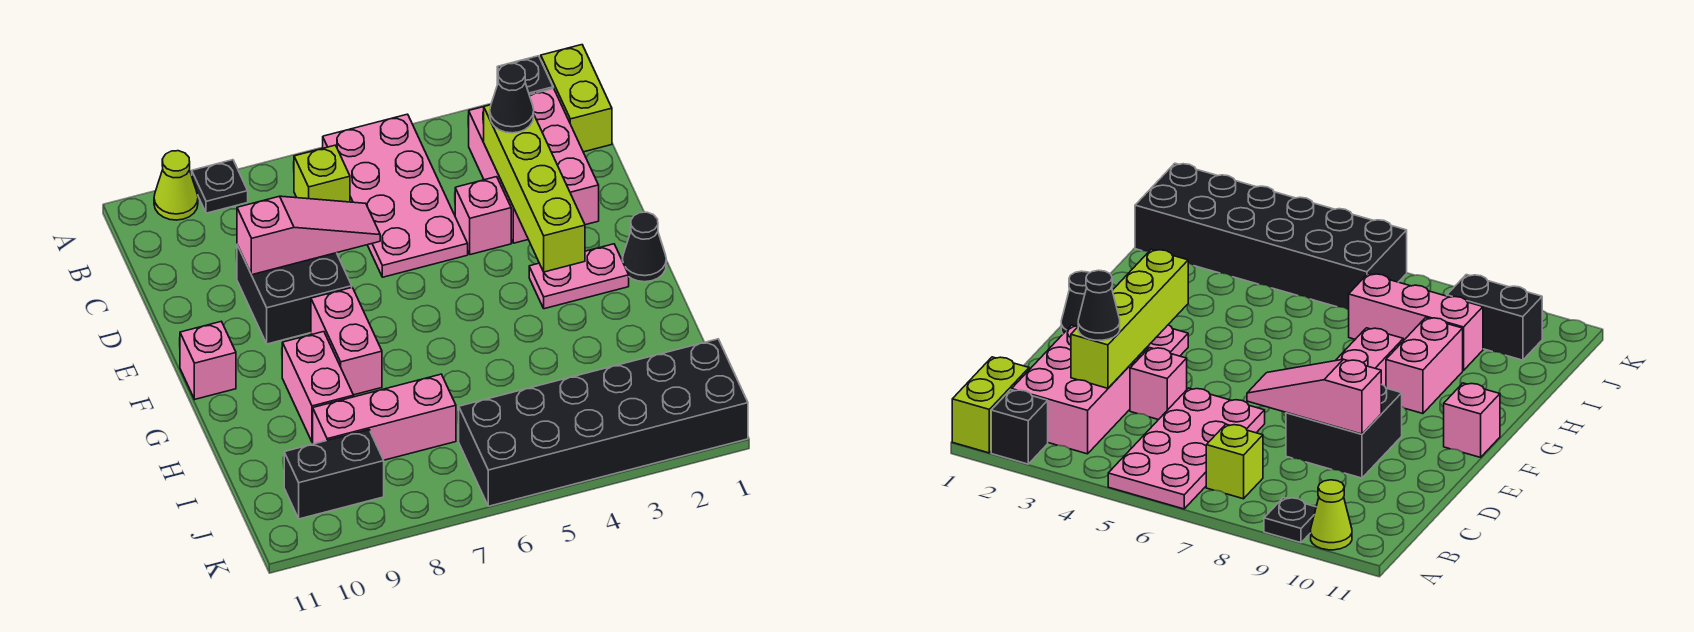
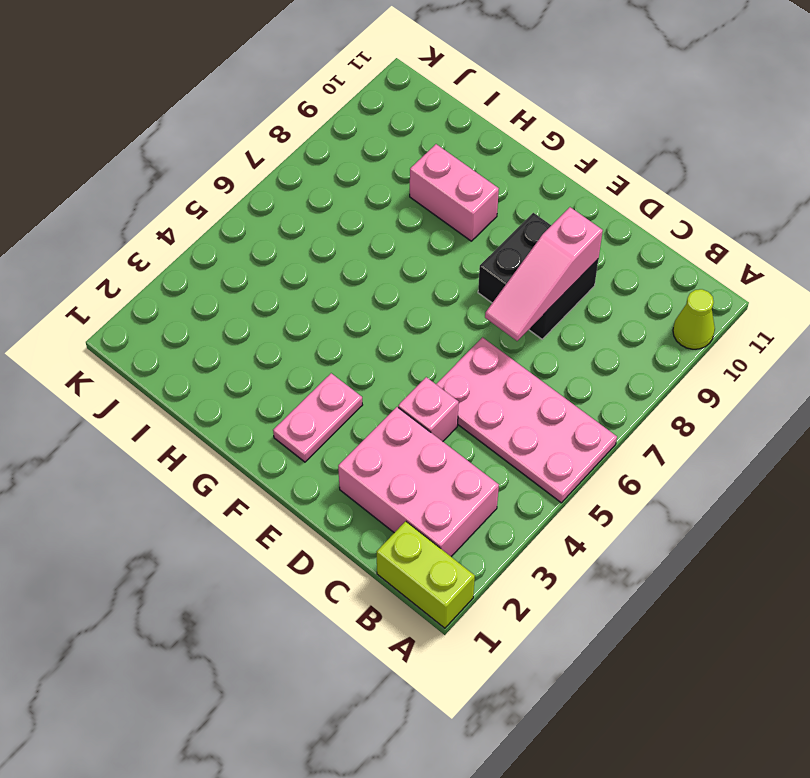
none -> black 1x1 brick [497,56,553,95]
none -> black 1x1 plate [192,160,248,213]
none -> lime 1x1 brick [294,145,350,202]

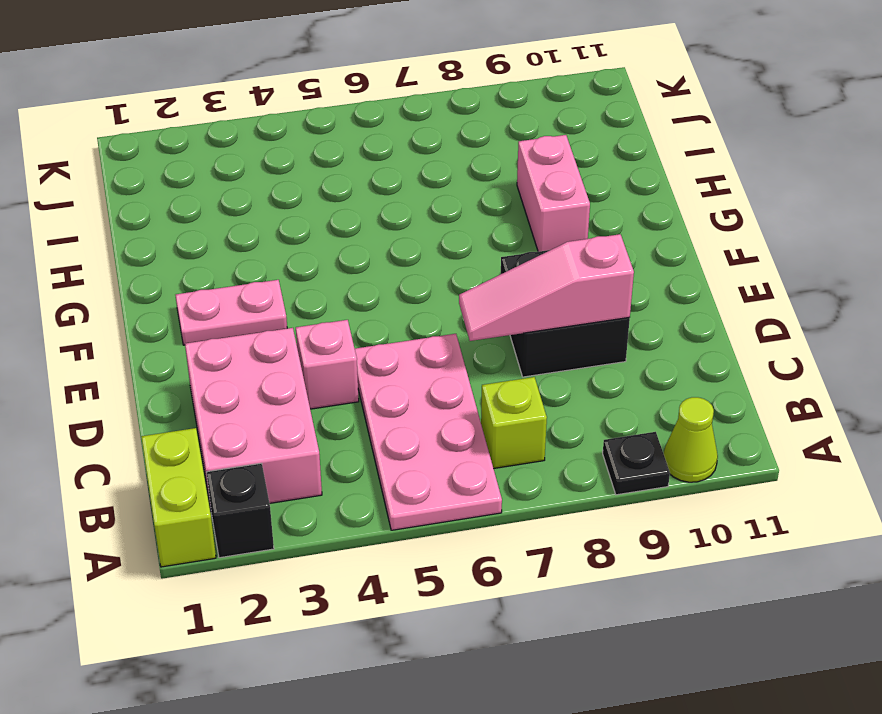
none -> black 1x1 cone [622,212,666,282]
none -> pink 1x2 brick [311,288,382,395]
none -> pink 1x1 brick [180,321,236,399]

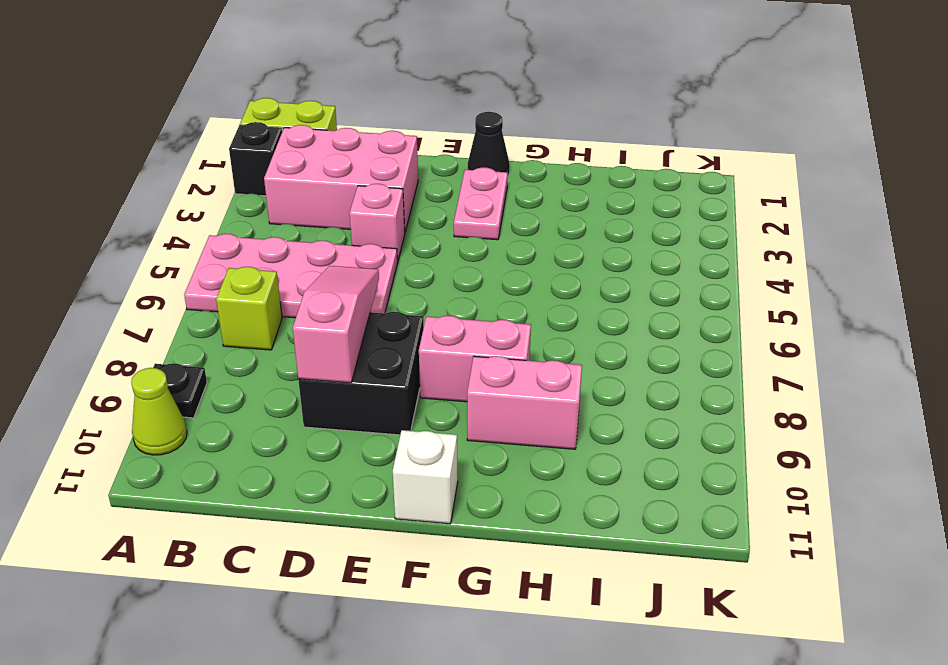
white 1x1 brick [393,430,458,524] -> pink 1x1 brick [180,321,236,399]
none -> pink 1x3 brick [313,374,456,460]
none -> black 2x6 brick [459,339,748,506]
none -> black 1x2 brick [284,430,384,519]

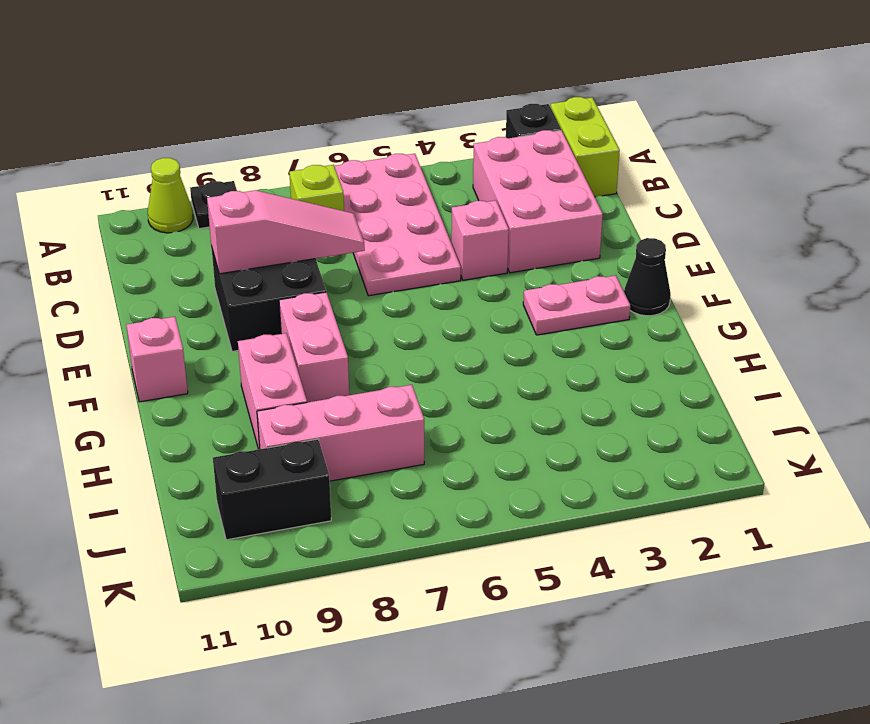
none -> black 2x6 brick [459,339,748,506]
none -> lime 1x4 brick [484,105,585,272]
none -> black 1x1 cone [490,63,534,133]

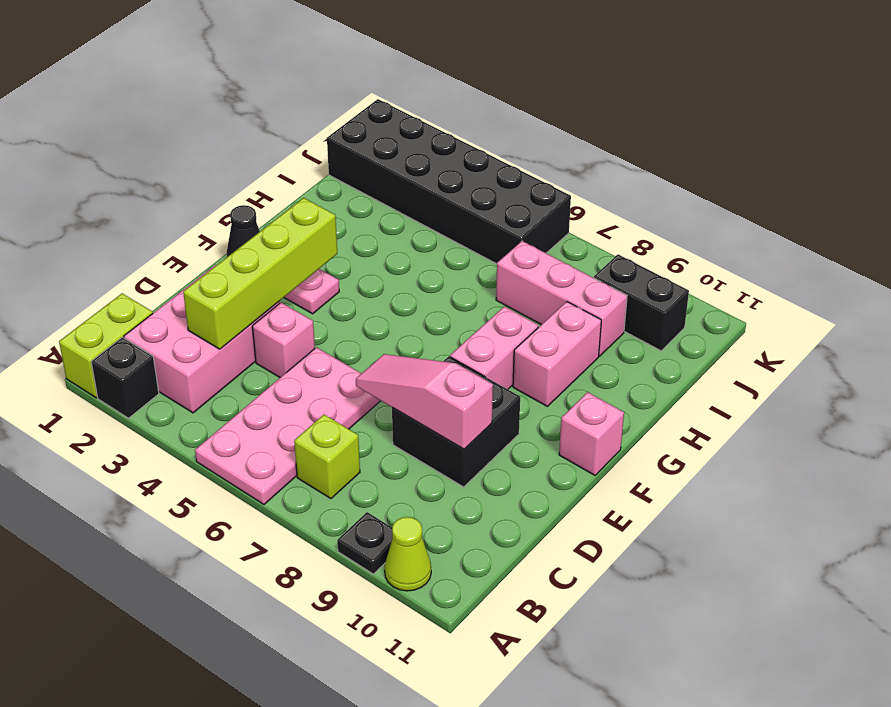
none -> black 1x1 cone [490,63,534,133]

